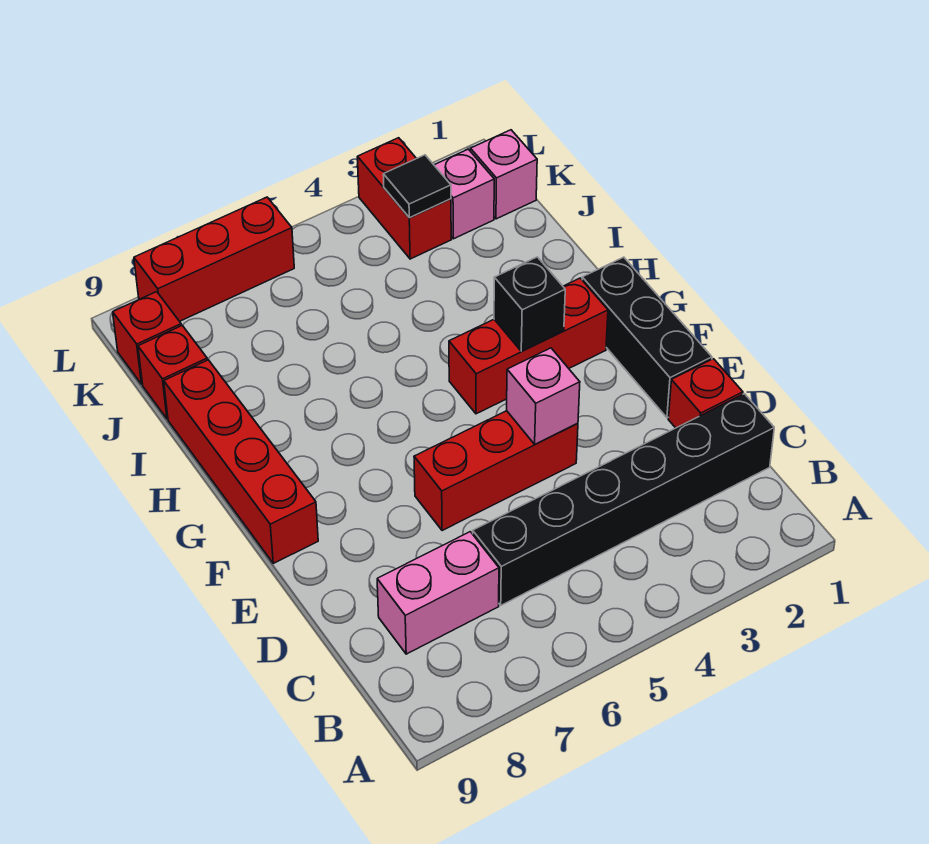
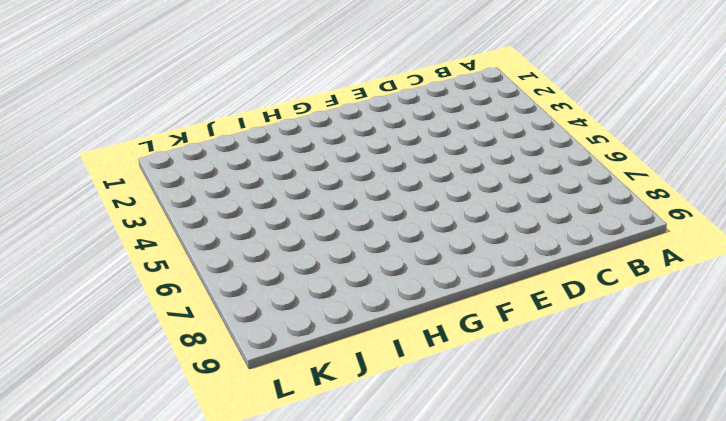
none -> black 1x6 brick [473,394,774,605]
none -> pink 1x2 brick [377,532,499,654]
none -> red 1x1 brick [668,359,743,428]

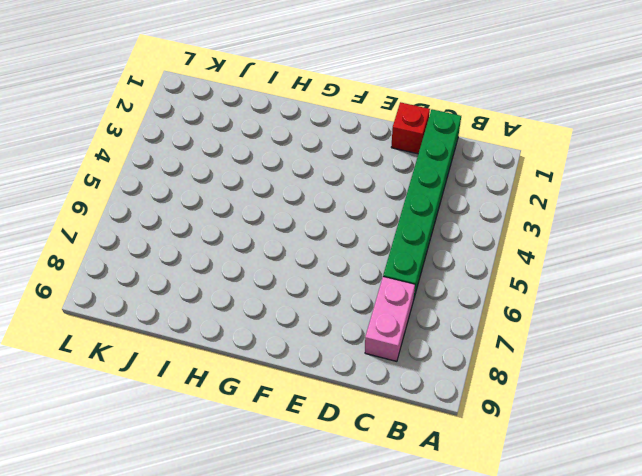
green 1x6 brick [383,109,461,300] -> black 1x6 brick [473,394,774,605]
none -> black 1x3 brick [582,257,712,418]
none -> red 1x3 brick [414,411,578,531]
none -> red 1x4 brick [164,360,318,563]

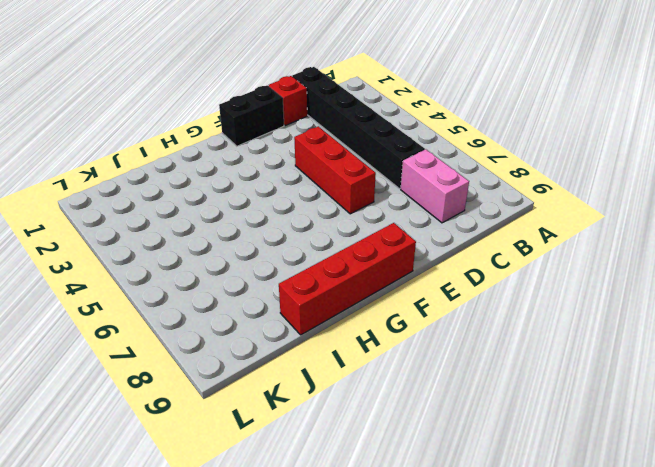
black 1x2 brick [219,85,284,146] -> black 1x3 brick [582,257,712,418]
none -> red 1x3 brick [449,278,608,414]
none -> red 1x1 brick [138,325,207,419]
none -> pink 1x1 brick [470,130,537,219]

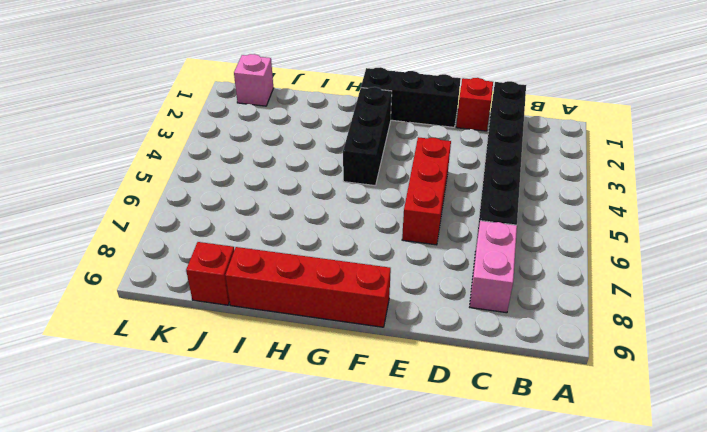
black 1x3 brick [343,87,392,186] -> red 1x3 brick [449,278,608,414]
none -> pink 1x1 brick [434,149,494,239]
none -> red 1x2 brick [357,138,451,259]
none -> red 1x1 brick [113,292,181,384]

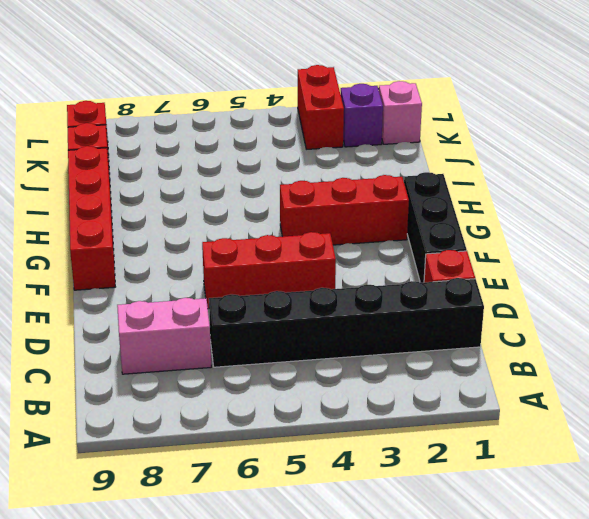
purple 1x1 brick [341,84,383,147] -> pink 1x1 brick [434,149,494,239]
none -> red 1x3 brick [134,197,294,321]
none -> pink 1x1 brick [507,348,580,444]
none -> black 1x1 brick [494,257,565,351]

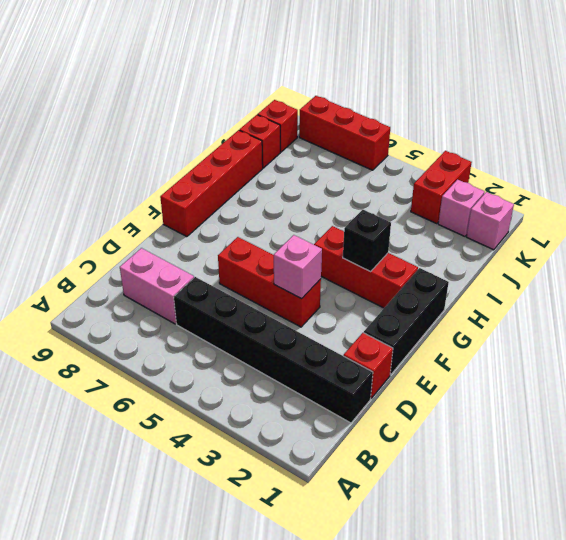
none -> black 1x1 tile [383,155,451,218]

